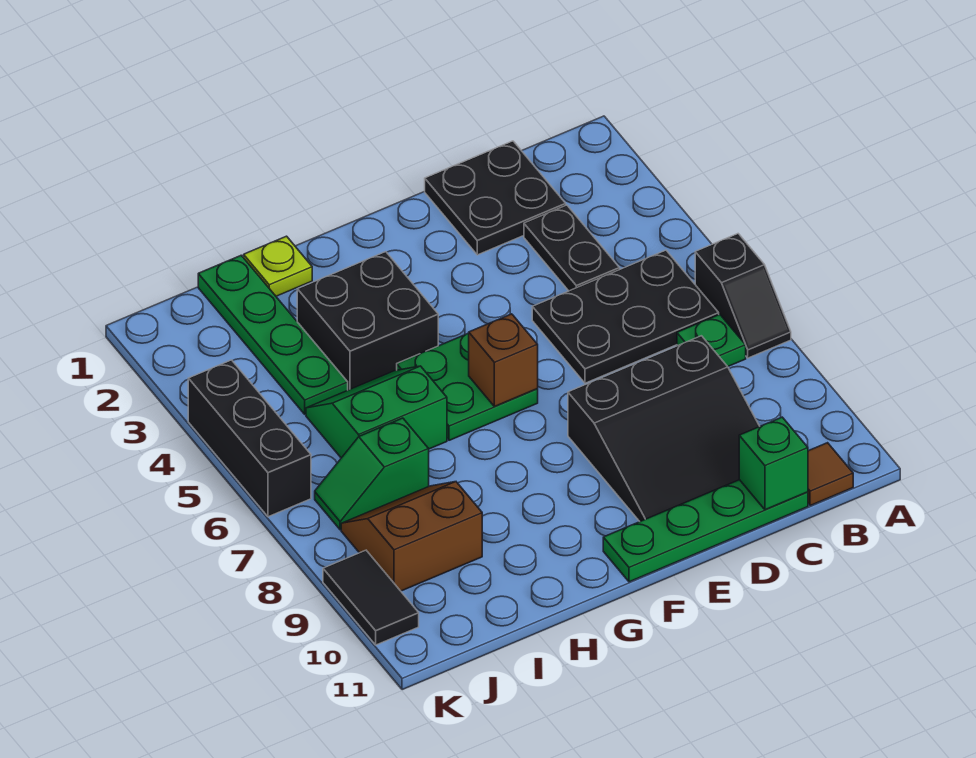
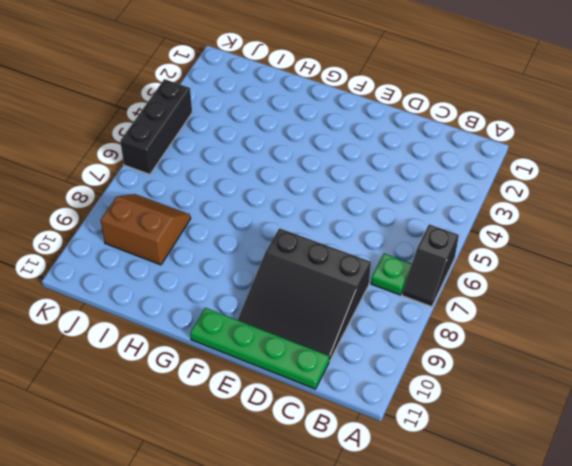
none -> black 2x3 plate [532,250,719,383]
none -> brown 1x1 tile [808,443,853,506]
none -> black 2x2 plate [425,141,566,255]

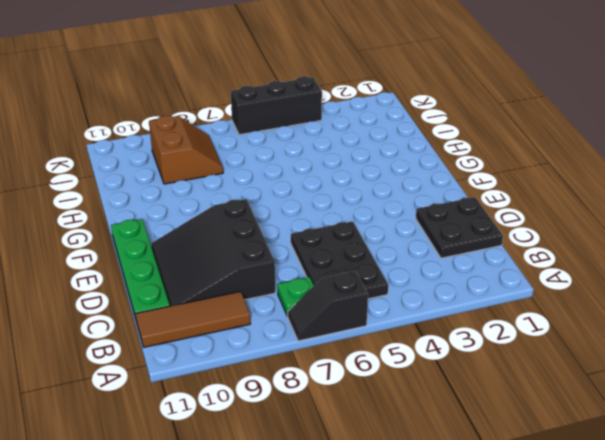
brown 1x3 tile [136,291,250,347] -> brown 1x1 tile [808,443,853,506]
none -> black 1x2 plate [524,205,620,291]
none -> green 2x2 plate [397,333,538,440]
none -> black 2x2 brick [297,252,438,390]

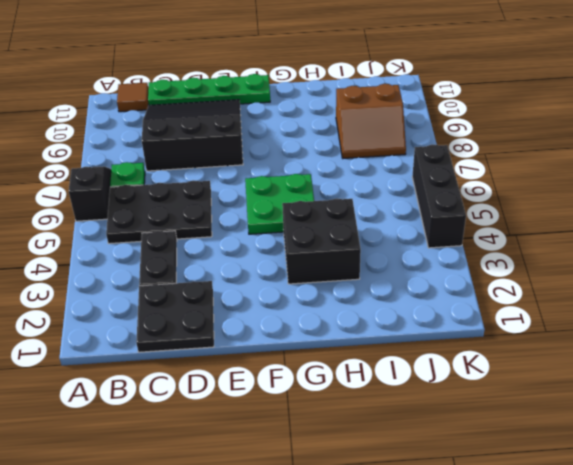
none -> lime 1x1 plate [244,236,312,296]
none -> green 2x2 slope [306,366,447,458]
none -> green 1x4 plate [198,255,348,414]

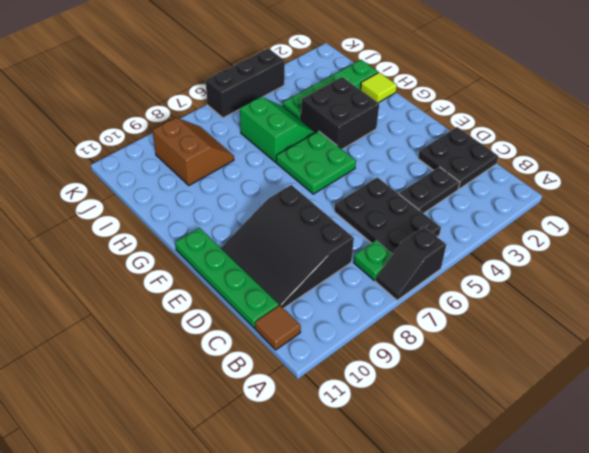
lime 1x1 tile [360,72,397,103] -> lime 1x1 plate [244,236,312,296]
none -> green 1x2 slope [315,418,429,530]
none -> black 1x2 tile [323,550,419,645]
none -> green 1x1 brick [739,417,808,510]

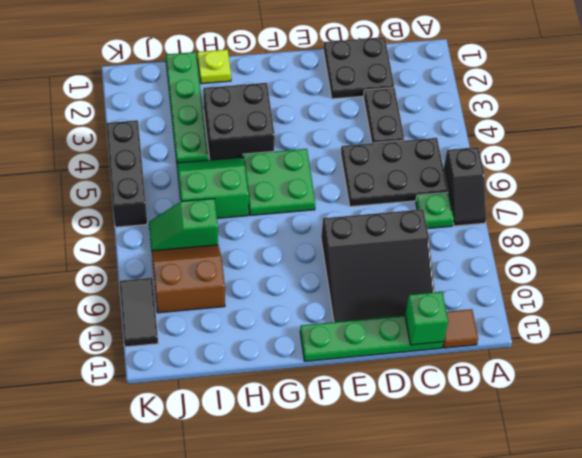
none -> brown 1x1 brick [469,314,538,407]

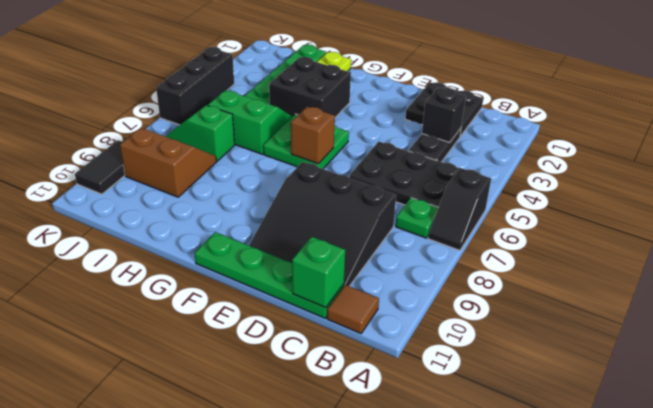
black 1x1 brick [422,88,466,142] -> none

